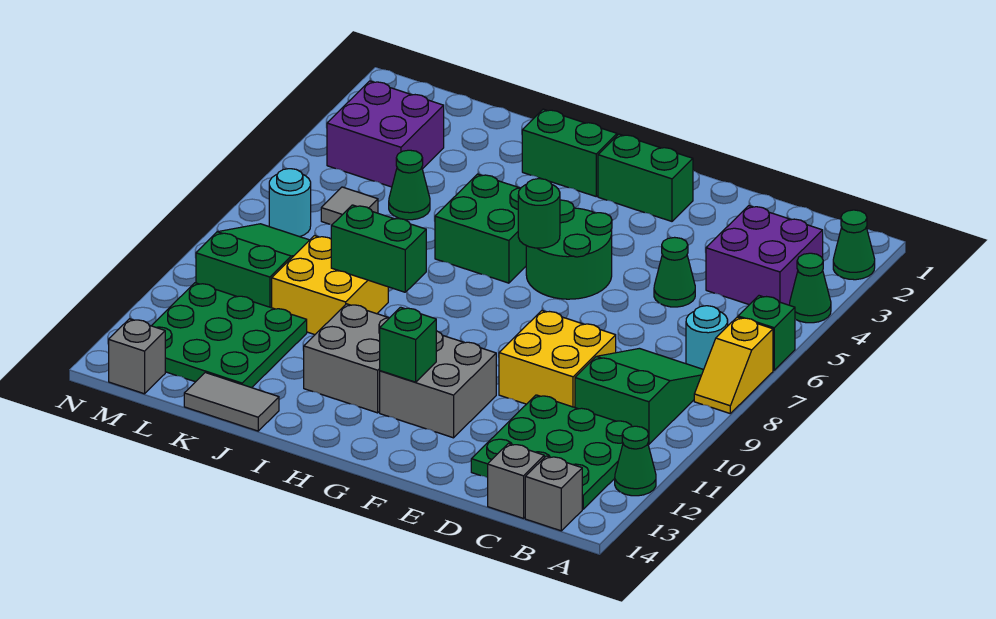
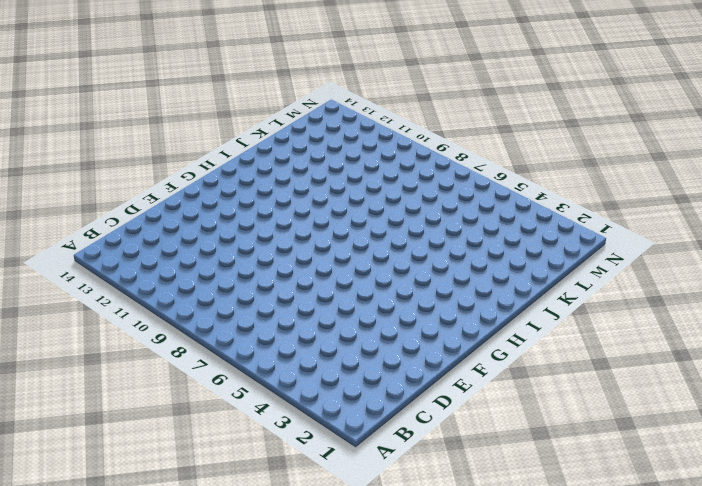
none -> green 1x1 cone [833,210,875,280]
none -> green 1x1 cone [790,253,831,323]
none -> green 1x1 brick [738,296,795,370]
none -> yellow 1x2 slope [694,317,773,413]

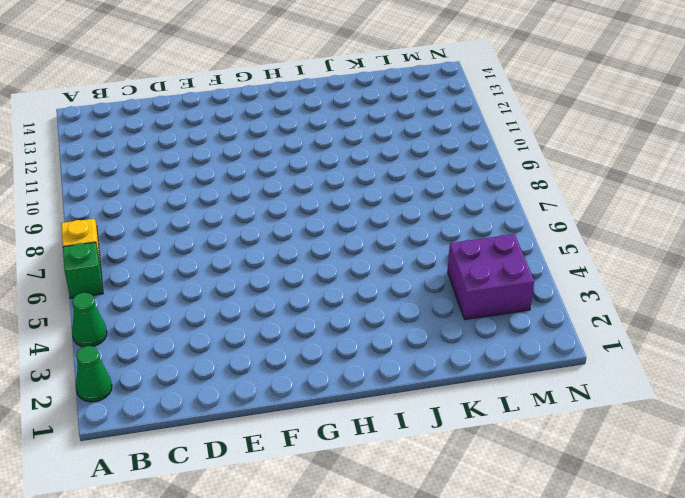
none -> green 1x1 cone [615,426,656,496]
none -> purple 2x2 brick [706,206,823,305]
none -> cyan 1x1 round brick [686,306,728,370]
none -> green 2x3 slope [575,348,703,445]

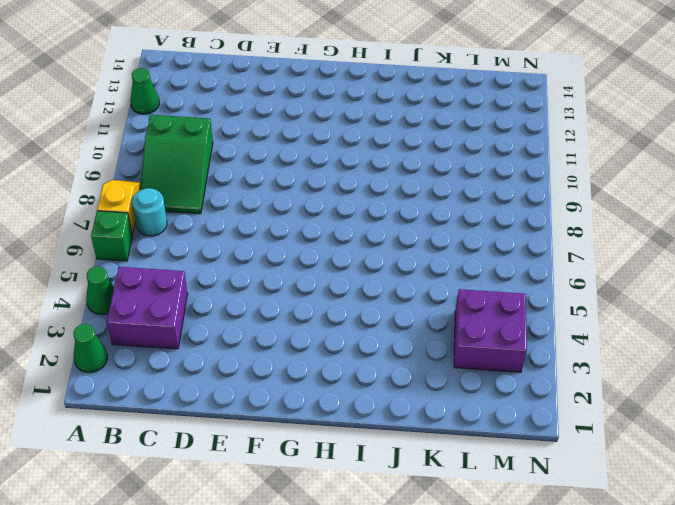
none -> green 3x3 plate [471,395,632,509]
none -> grey 1x1 brick [525,456,582,531]
none -> grey 1x1 brick [488,444,544,518]
none -> green 1x1 cone [654,237,695,307]

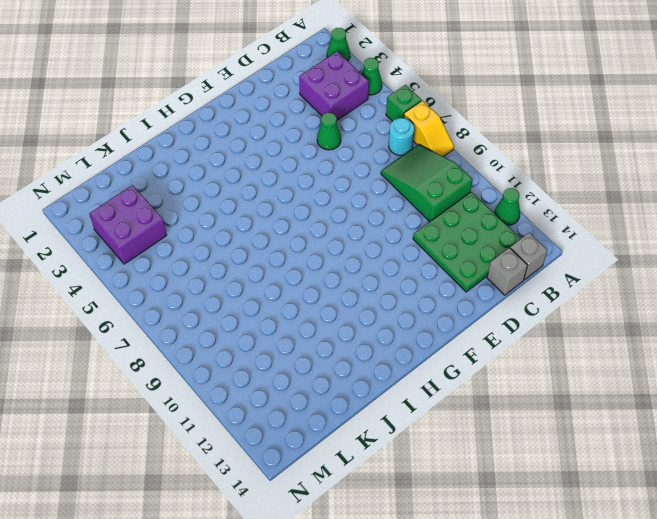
none -> yellow 2x2 brick [499,311,616,407]
none -> green 1x2 brick [598,134,693,221]
none -> green 2x2 round brick [526,200,612,299]
none -> grey 2x2 brick [380,331,496,438]

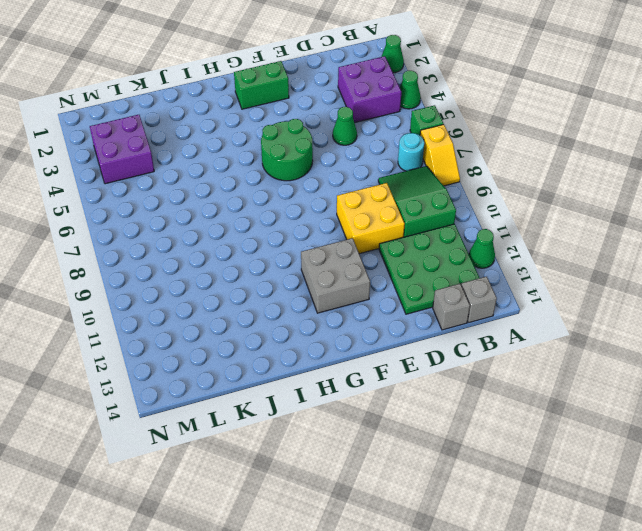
none -> green 1x2 brick [522,109,617,196]
none -> green 2x2 brick [435,174,526,283]
none -> grey 2x2 brick [304,304,389,413]
none -> yellow 2x2 brick [272,236,388,335]

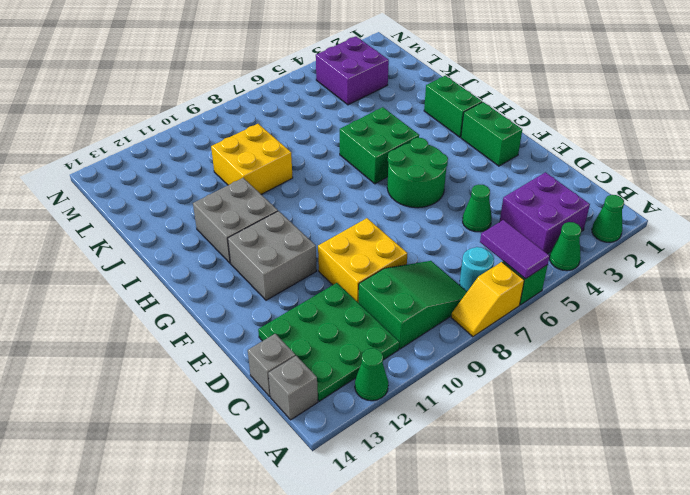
purple 1x2 tile [480,220,550,279] -> none
none -> grey 1x2 tile [184,373,279,431]
none -> green 1x1 cone [389,150,430,220]
none -> green 3x3 plate [152,283,307,388]
none -> grey 1x1 tile [321,187,378,225]

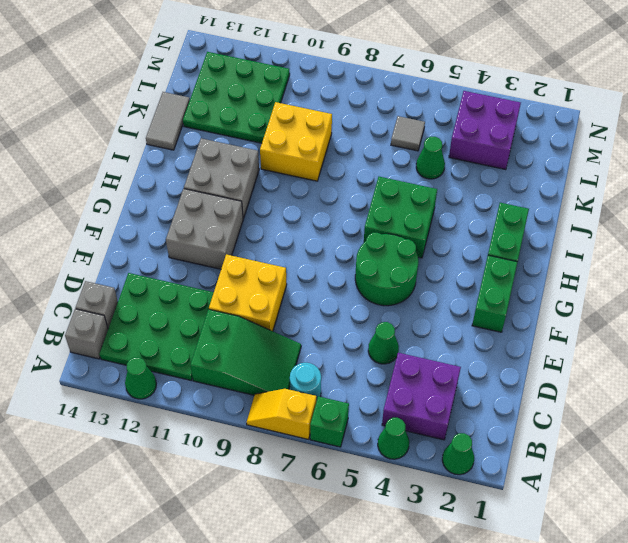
none -> green 2x3 slope [196,224,309,308]
none -> cyan 1x1 round brick [269,169,311,237]
none -> grey 1x1 brick [109,319,165,394]
none -> green 1x1 round brick [518,179,560,248]

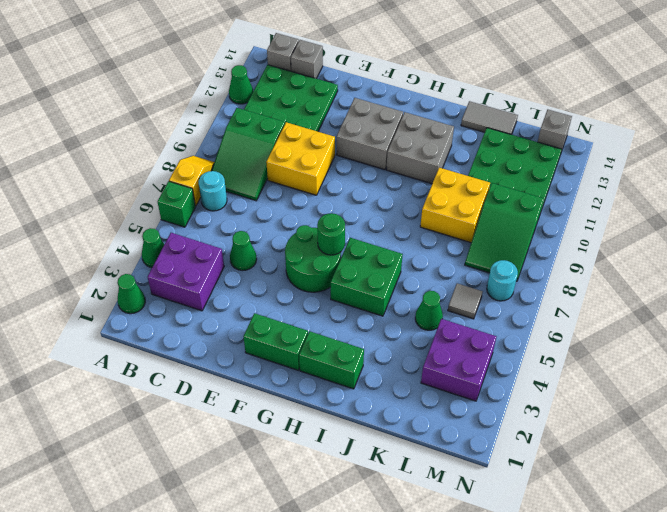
none -> green 1x1 brick [380,307,436,382]
none -> green 1x2 brick [331,205,426,292]

